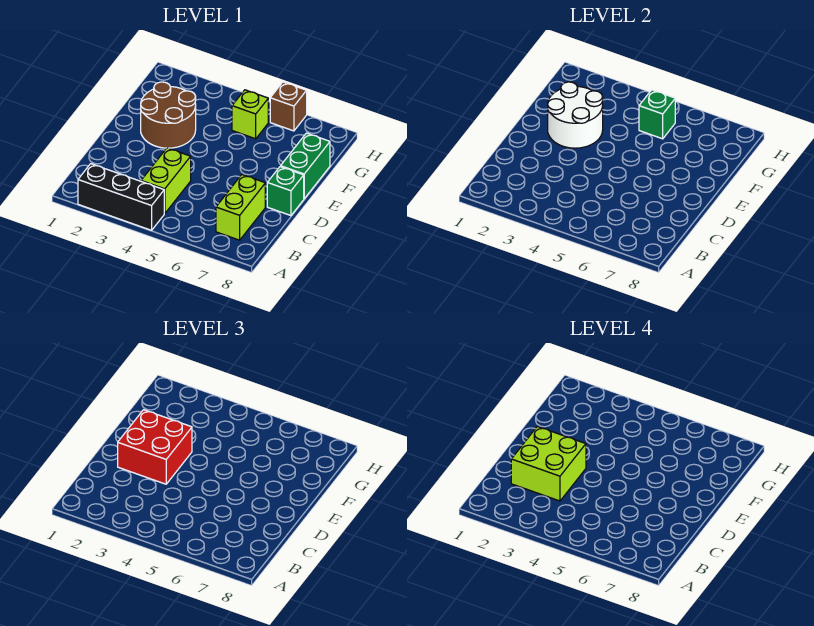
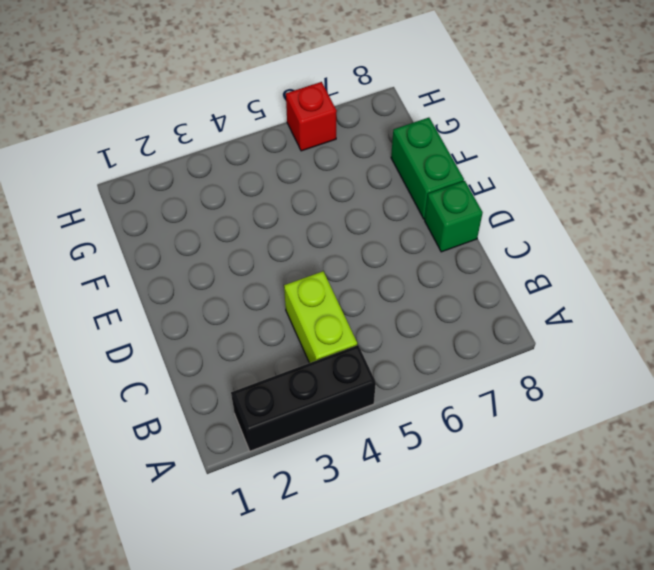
red 1x1 brick [286,82,337,151] -> brown 1x1 brick [270,82,307,131]
none -> lime 1x2 brick [216,175,265,240]
none -> brown 2x2 round brick [141,82,196,148]
none -> lime 1x1 brick [232,90,268,139]

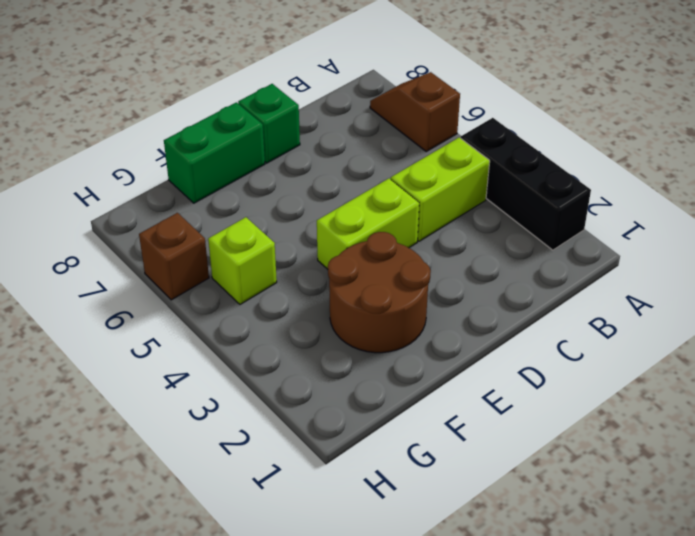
brown 1x2 slope [370,72,460,151] -> none
lime 1x2 brick [317,178,419,269] -> lime 1x2 brick moved to [216,175,265,240]
none -> white 2x2 round brick [548,82,603,148]
none -> green 1x1 brick [639,90,675,139]
none -> red 2x2 brick [118,410,192,484]

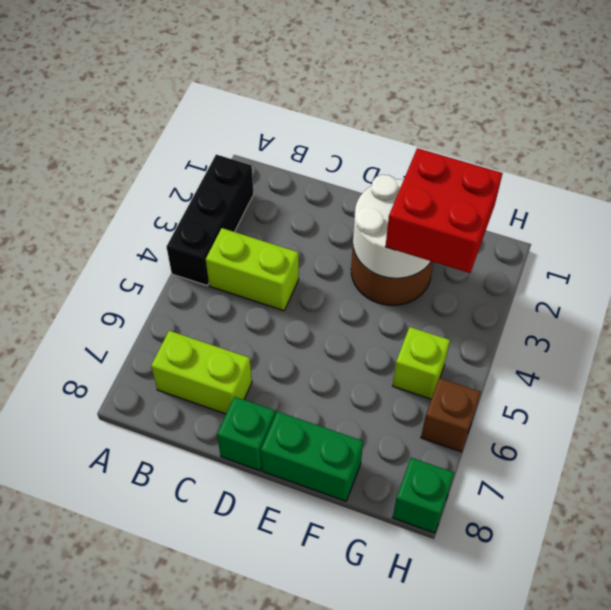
red 2x2 brick [385,148,503,273] -> red 2x2 brick moved to [118,410,192,484]
green 1x1 brick [393,458,454,533] -> green 1x1 brick moved to [639,90,675,139]
none -> lime 2x2 brick [511,426,586,501]

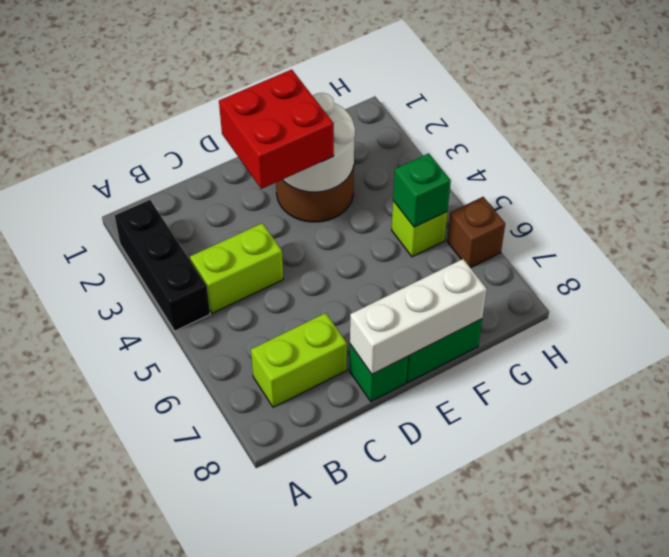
white 1x3 brick [350,259,487,374] -> none
none -> lime 2x2 brick [511,426,586,501]

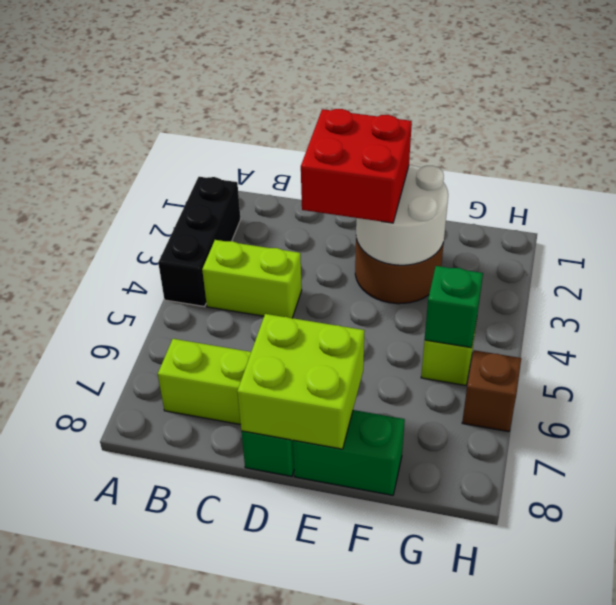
lime 2x2 brick [237,314,365,449] -> lime 2x2 brick moved to [511,426,586,501]

